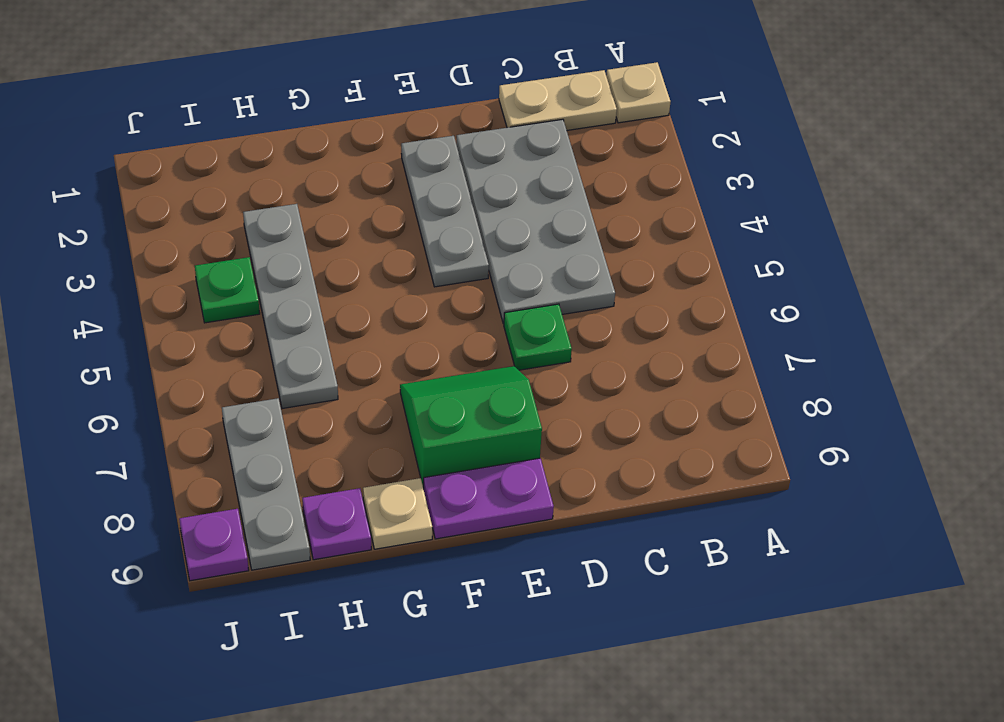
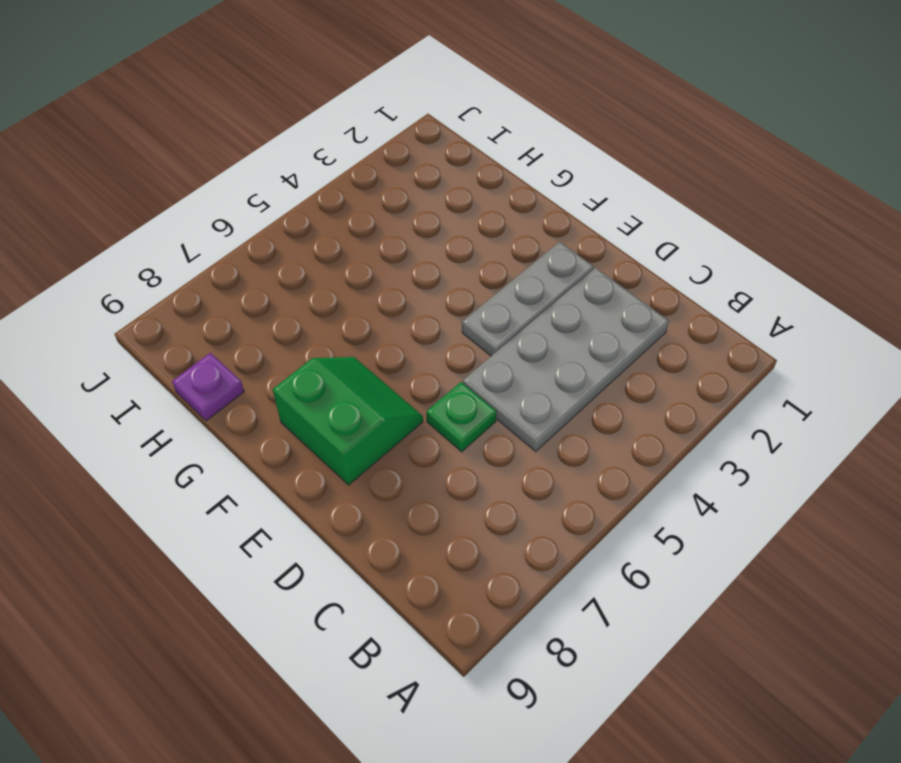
none -> tan 1x1 plate [606,62,671,123]
none -> tan 1x2 plate [499,70,617,130]
none -> purple 1x2 plate [424,458,554,539]

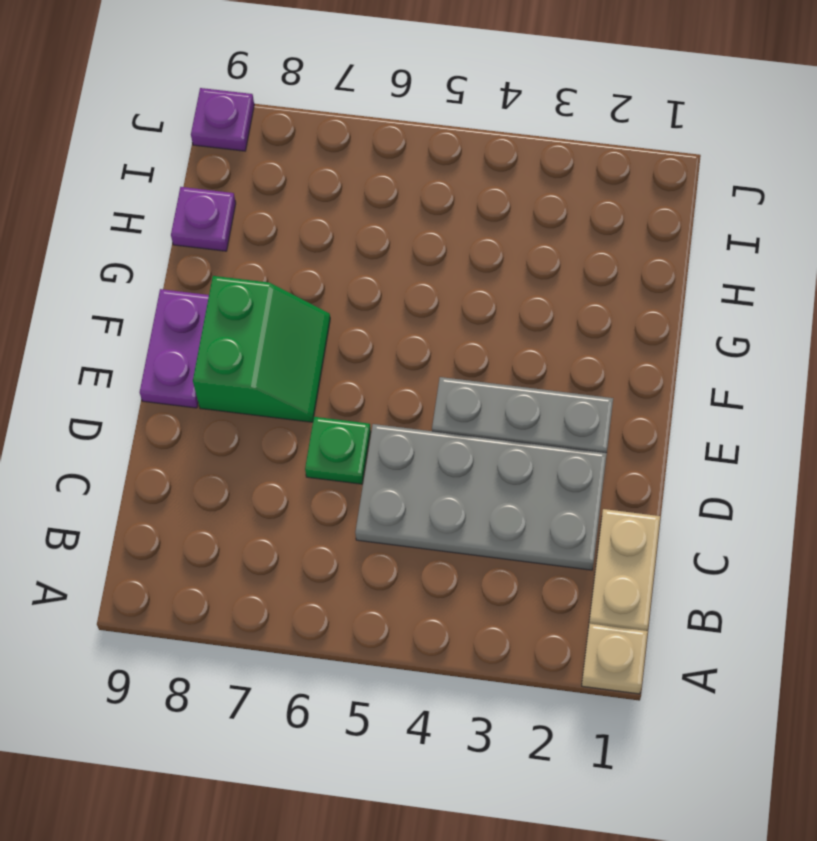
none -> tan 1x1 plate [363,478,432,549]
none -> grey 1x4 plate [243,204,338,409]
none -> green 1x1 plate [195,257,260,323]

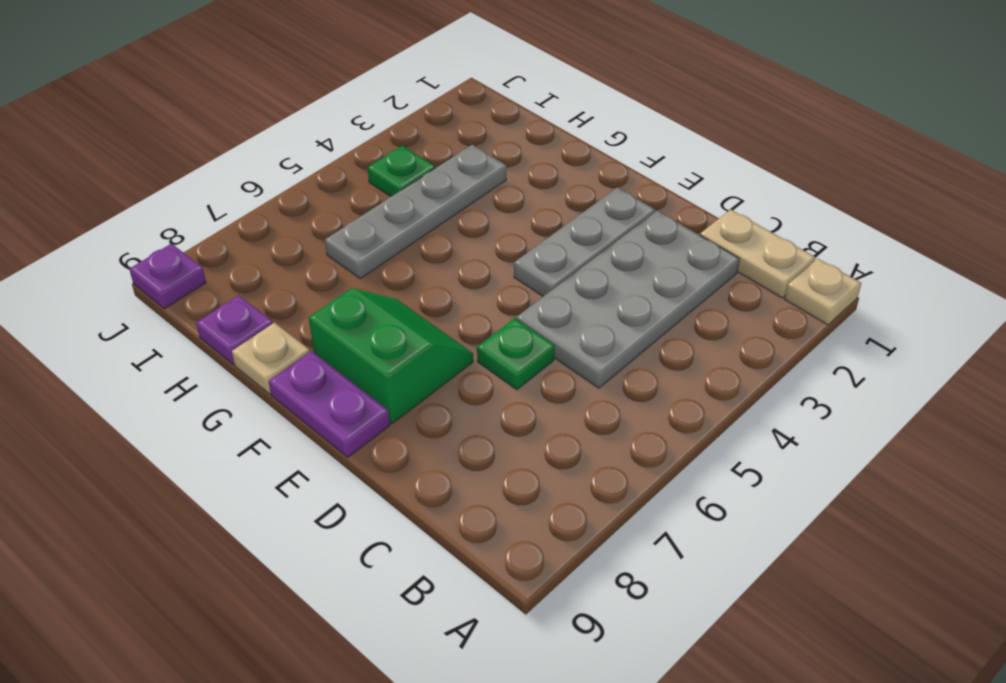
none -> grey 1x3 plate [222,398,310,570]

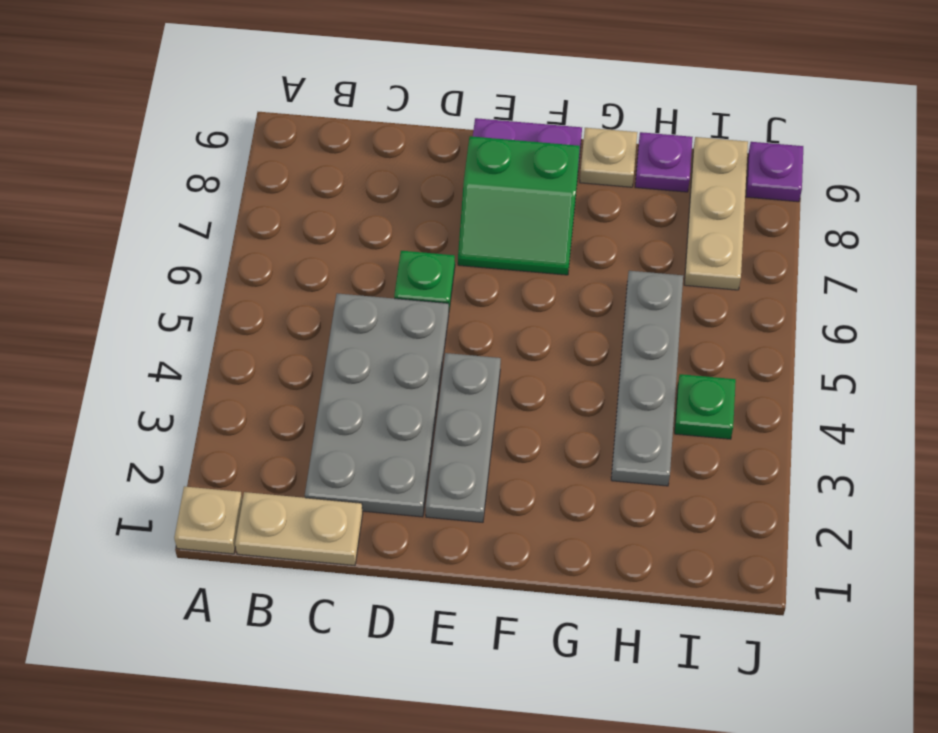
tan 1x3 plate [684,137,748,290] -> grey 1x3 plate [222,398,310,570]

